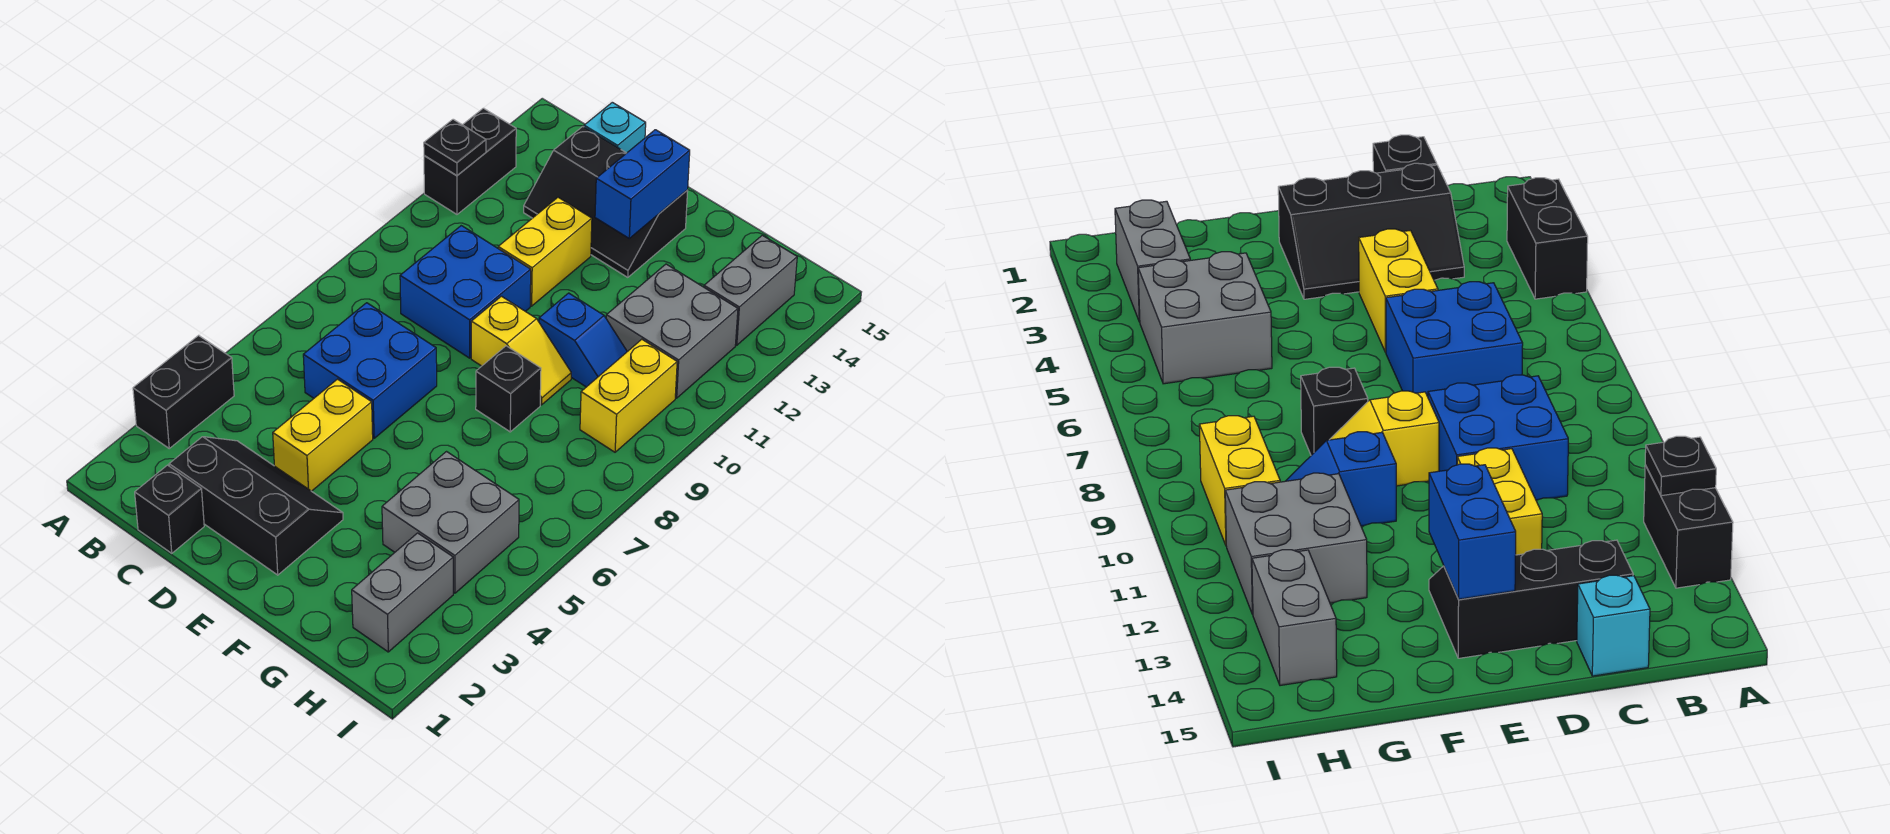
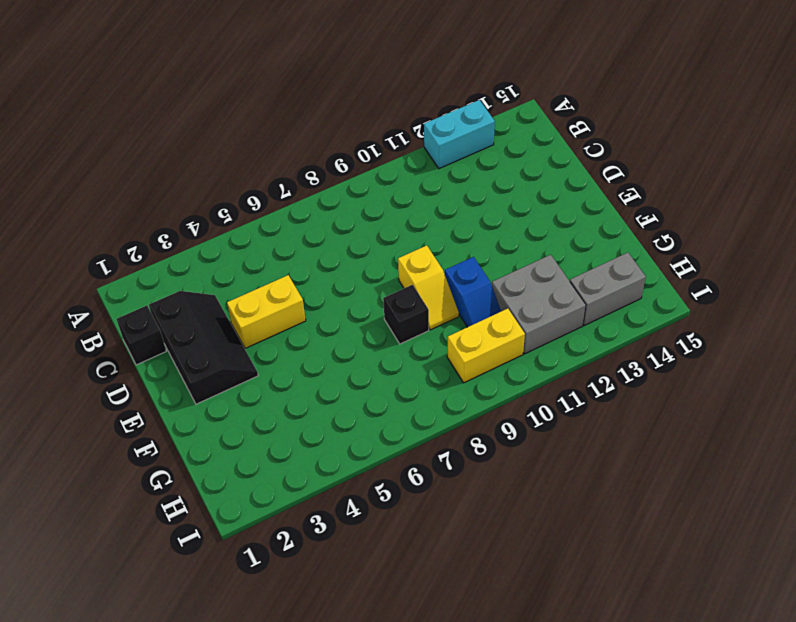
cyan 1x2 brick [424,100,495,169] -> black 1x2 brick [424,108,516,214]
none -> black 1x2 brick [133,336,234,448]
none -> blue 2x2 brick [303,303,437,438]
none -> blue 2x2 brick [400,226,531,358]

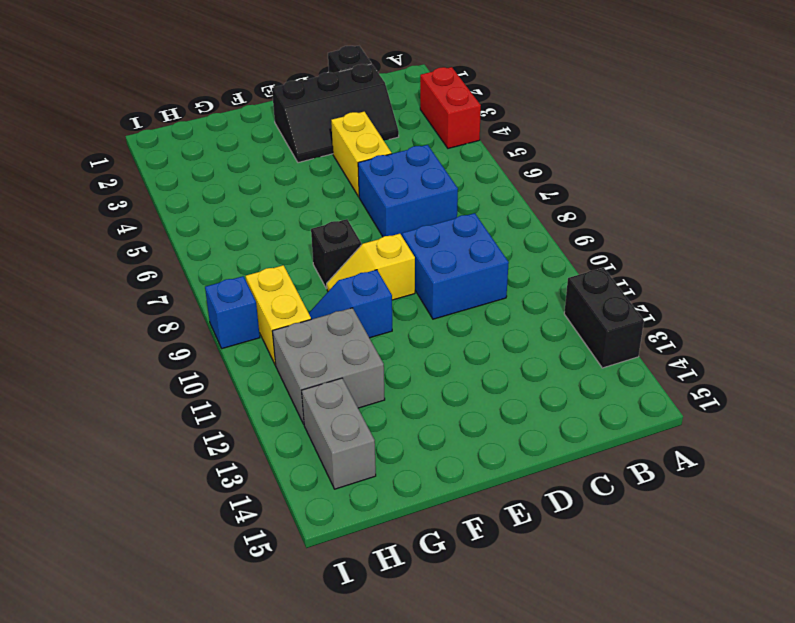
red 1x2 brick [420,67,481,148] -> black 1x2 brick [133,336,234,448]
blue 1x1 brick [205,276,260,349] -> none
none -> black 2x3 slope [524,127,688,277]
none -> cyan 1x1 brick [584,102,646,153]
none -> yellow 1x2 brick [498,197,592,306]

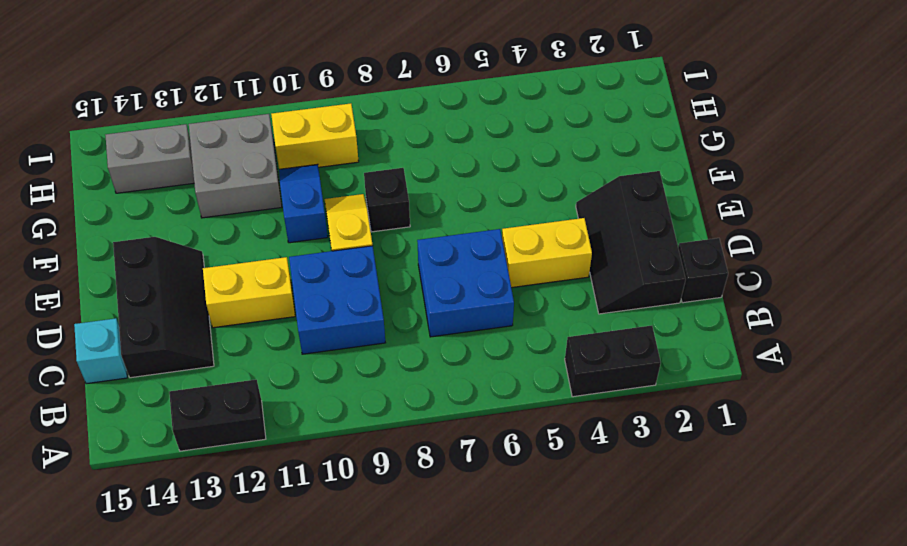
none -> grey 2x2 brick [382,452,519,593]
none -> grey 1x2 brick [352,533,453,652]
none -> black 1x1 plate [424,119,486,175]

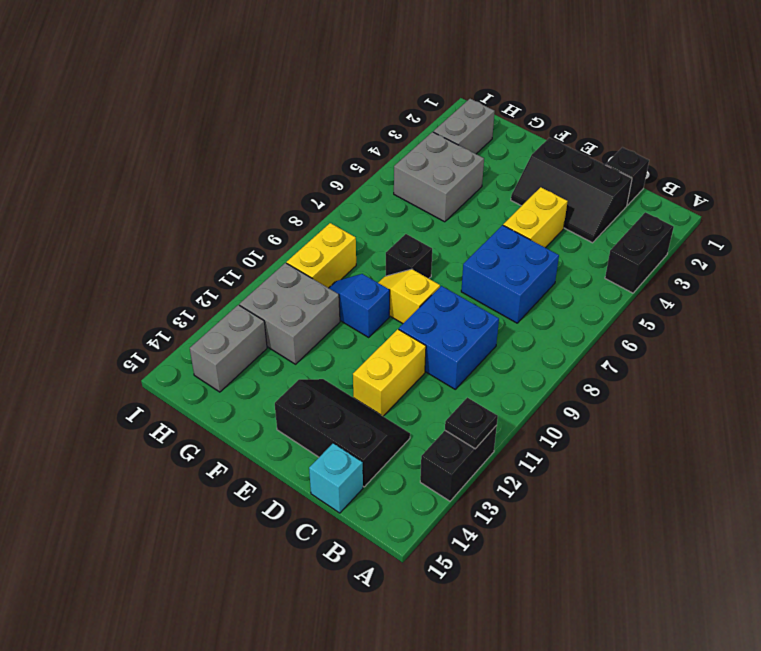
none -> blue 1x2 brick [595,130,690,238]

